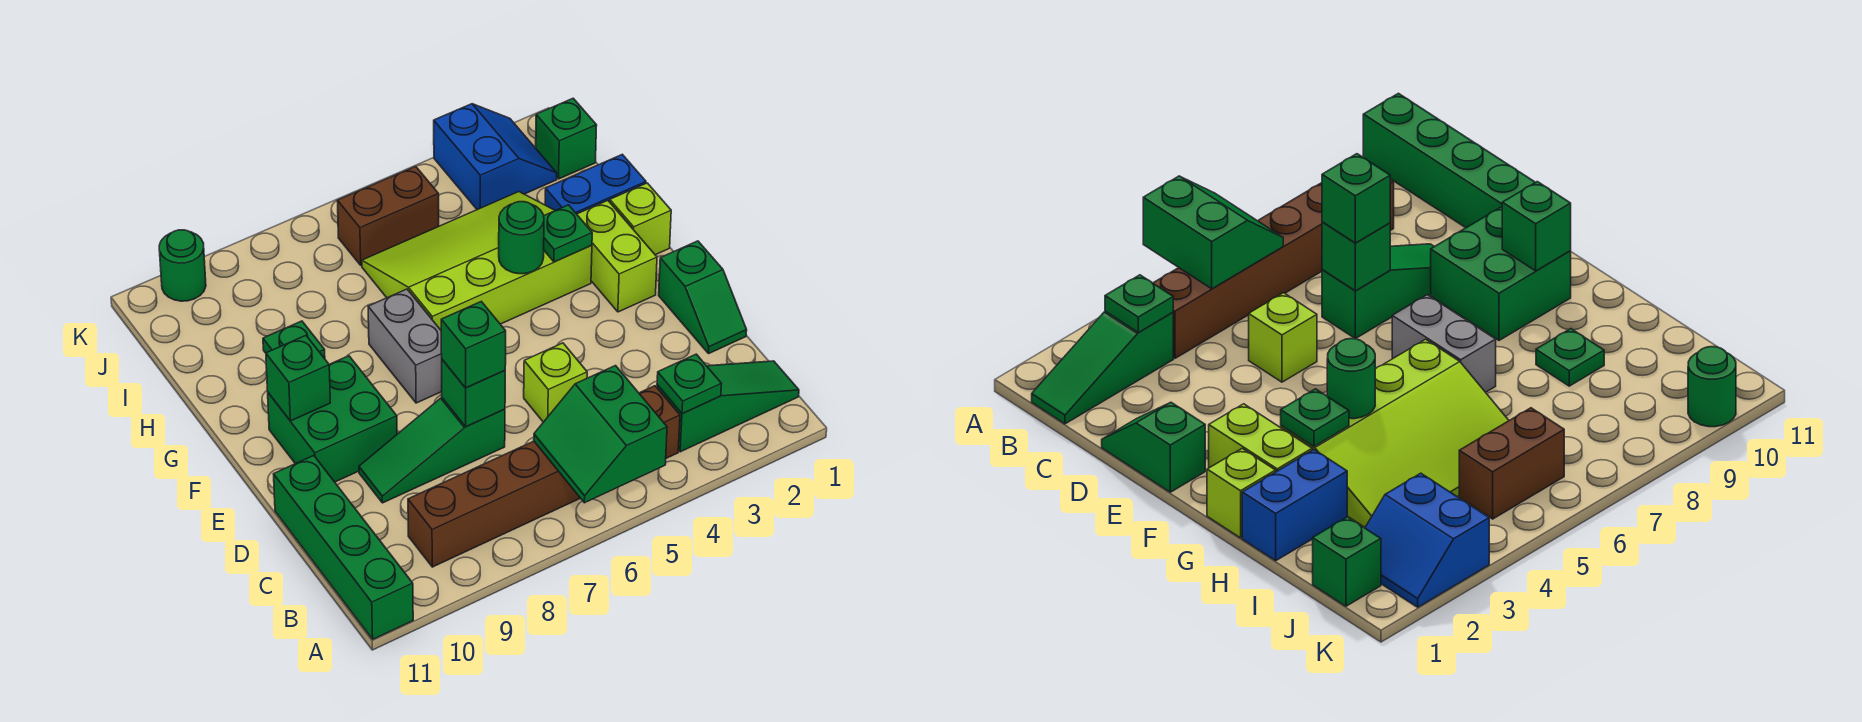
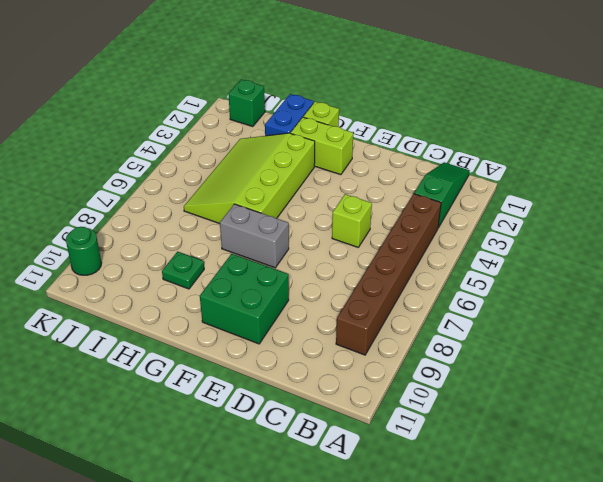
none -> green 1x4 brick [274,456,413,639]
none -> green 1x2 slope [659,241,747,353]
none -> green 1x3 slope [359,398,505,503]

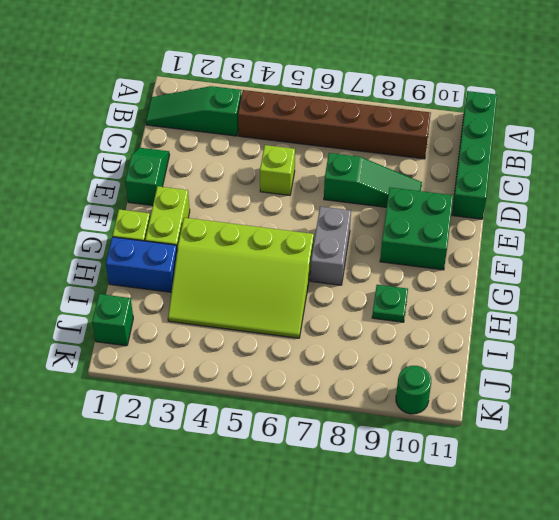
none -> blue 2x2 slope [434,104,557,210]
none -> brown 1x2 brick [337,166,439,266]
none -> green 2x2 slope [534,366,667,503]

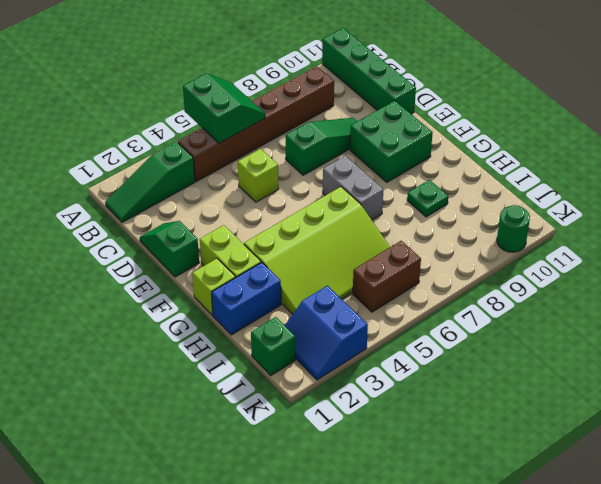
none -> green 1x1 plate [657,354,721,414]
none -> green 1x1 brick [442,360,505,426]
none -> green 1x1 brick [266,335,330,421]

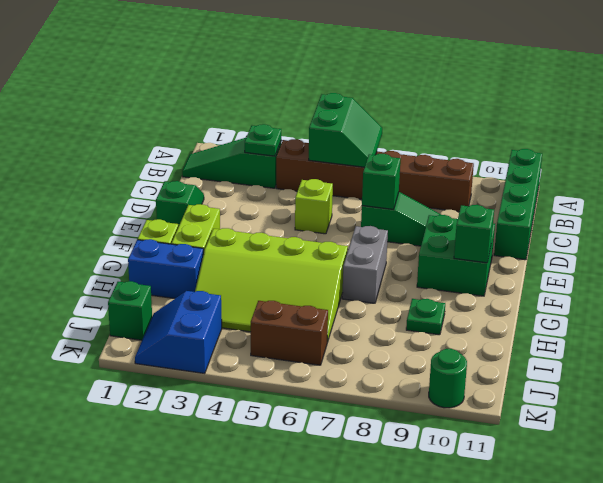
none -> green 1x1 plate [544,205,592,262]
none -> green 1x1 round brick [499,202,544,274]
none -> green 1x1 brick [441,302,506,388]

